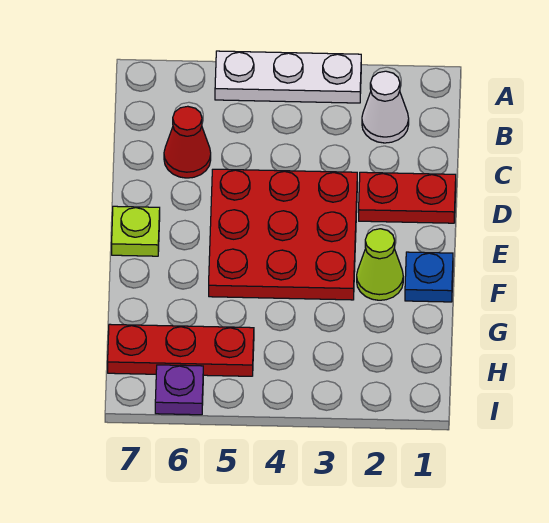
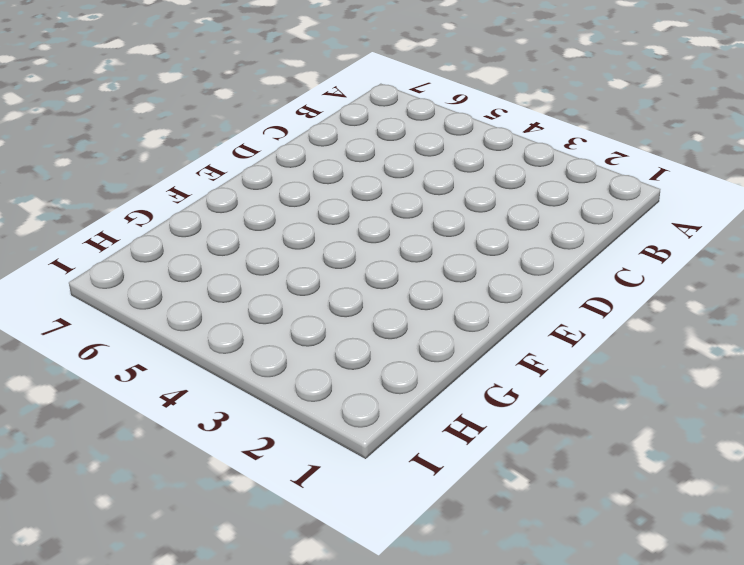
none -> white 1x3 plate [215,51,361,103]
none -> white 1x1 cone [362,71,409,143]

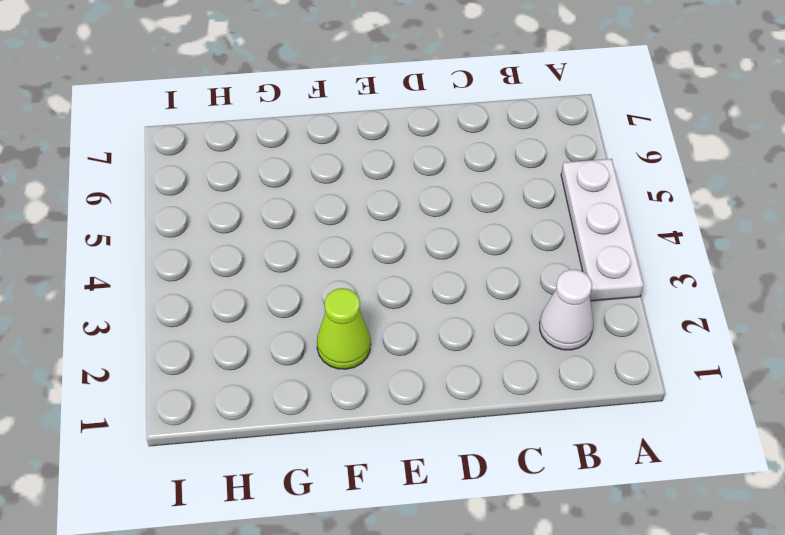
none -> red 1x1 cone [164,106,211,178]
none -> red 1x2 plate [359,172,456,223]

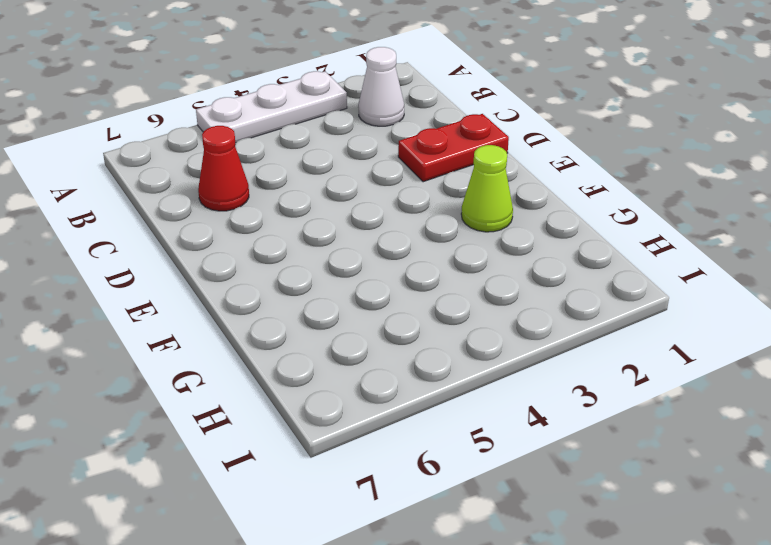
none -> red 3x3 plate [209,169,357,300]
none -> lime 1x1 plate [112,206,160,256]

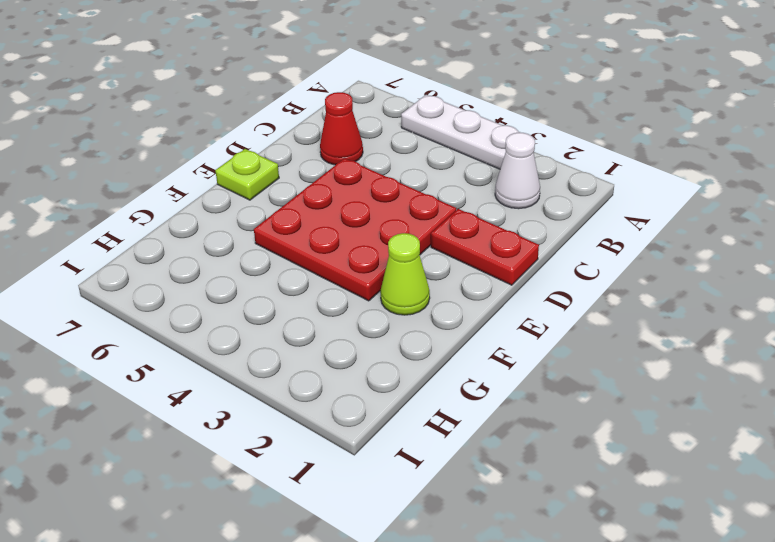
none -> blue 1x1 plate [405,252,453,302]
none -> red 1x3 plate [108,324,254,376]

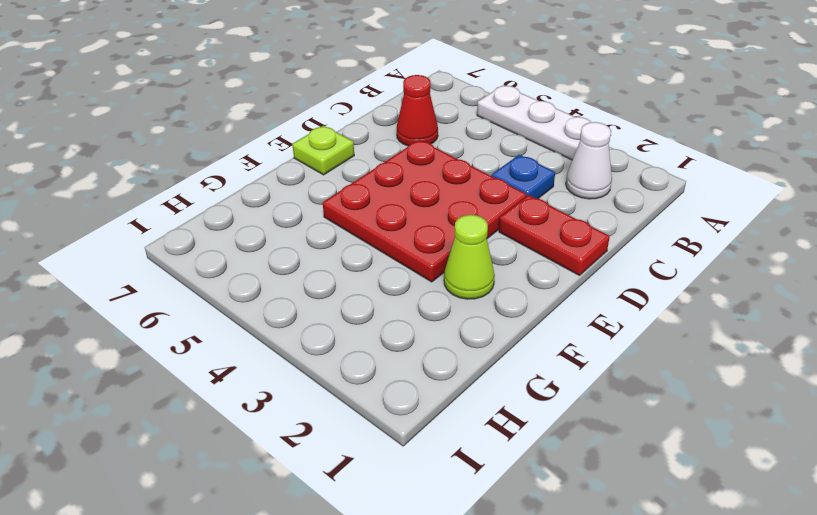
blue 1x1 plate [492,155,555,199] -> blue 1x1 plate moved to [405,252,453,302]
none -> red 1x3 plate [108,324,254,376]
none -> purple 1x1 plate [155,365,203,415]

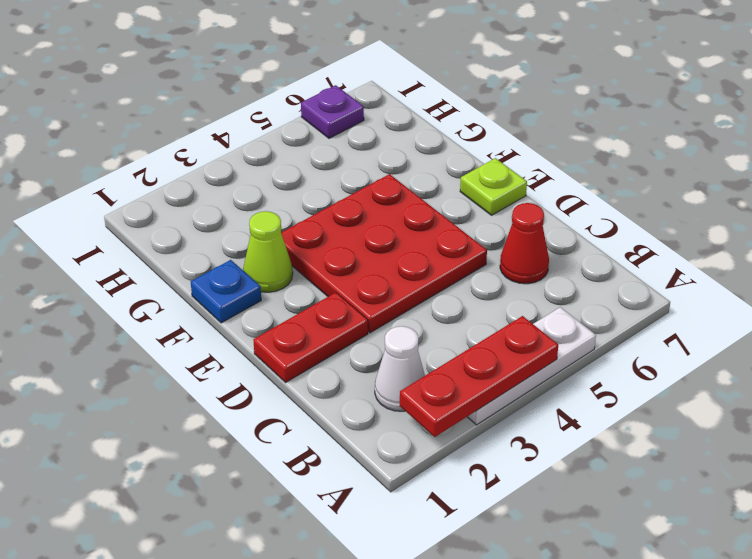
red 1x3 plate [400,316,558,437] -> red 1x3 plate moved to [108,324,254,376]

